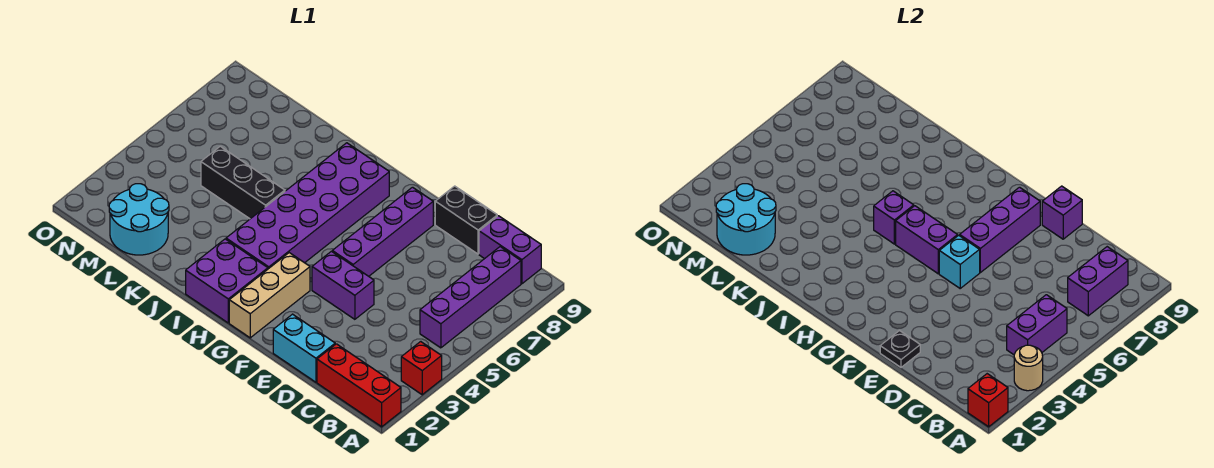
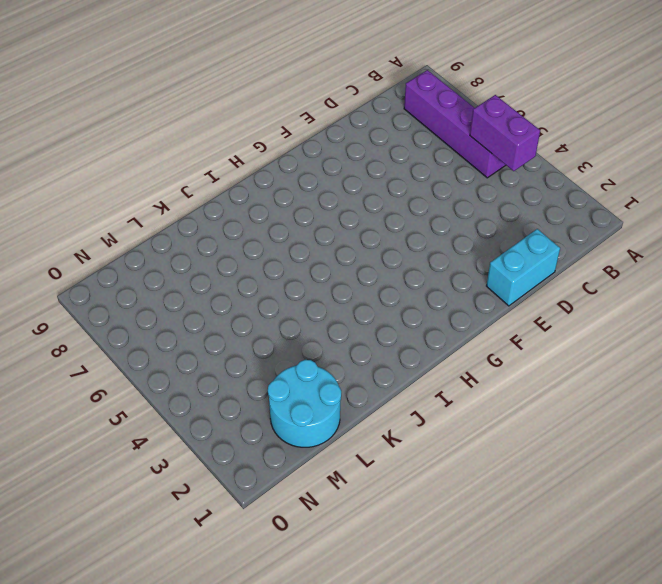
none -> red 1x3 brick [317,344,401,427]
none -> red 1x1 brick [401,342,442,395]
none -> purple 1x2 brick [479,216,541,284]

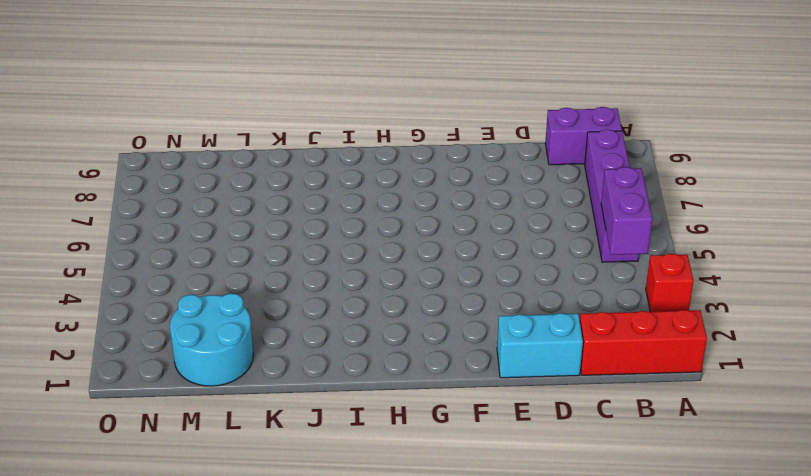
none -> black 1x2 brick [435,186,497,254]
none -> purple 1x2 brick [312,251,374,319]
none -> purple 1x4 brick [332,187,433,276]

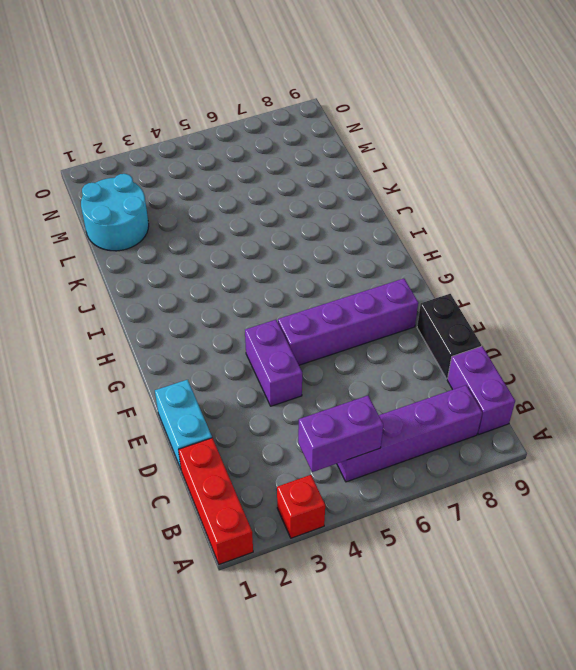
none -> tan 1x3 brick [229,253,310,338]
none -> purple 2x2 brick [186,239,268,323]
none -> purple 2x6 brick [226,143,389,269]

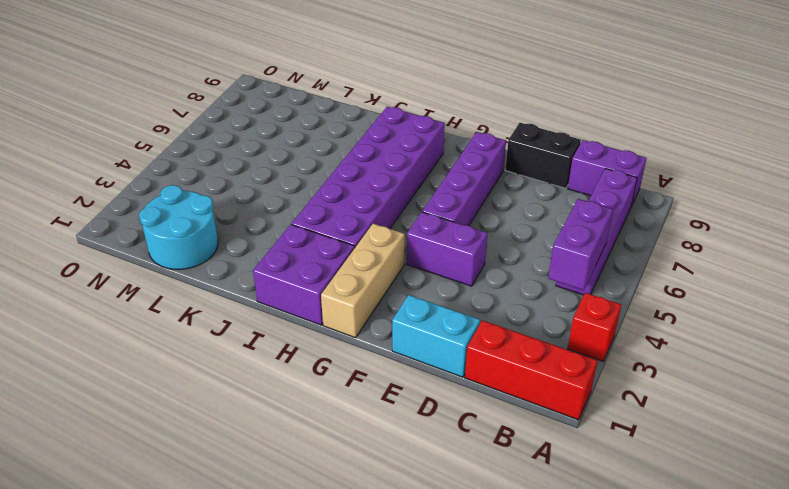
none -> black 1x3 brick [201,146,285,219]
none -> red 1x1 brick [968,374,1008,427]
none -> tan 1x1 round brick [1014,345,1043,391]

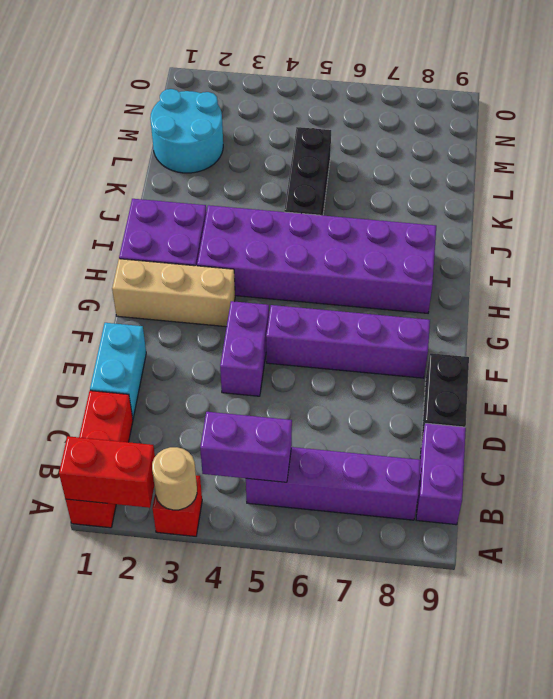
red 1x2 brick [59,436,155,508] -> red 1x1 brick [968,374,1008,427]
none -> purple 1x2 brick [1068,247,1128,316]
none -> black 1x1 plate [880,331,920,367]
none -> purple 1x1 brick [1042,186,1082,239]

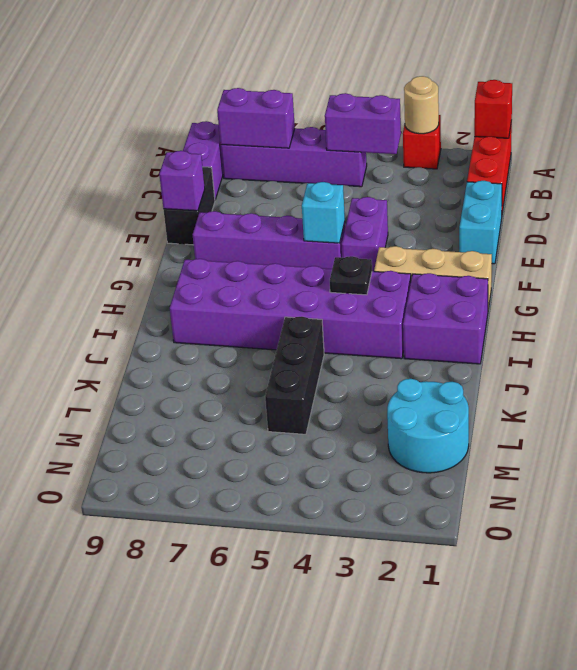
black 1x1 plate [330,256,372,295] -> black 1x1 plate moved to [880,331,920,367]
none -> purple 1x3 brick [960,187,1040,272]
none -> purple 1x2 brick [896,206,958,274]
none -> purple 1x1 brick [874,191,914,244]

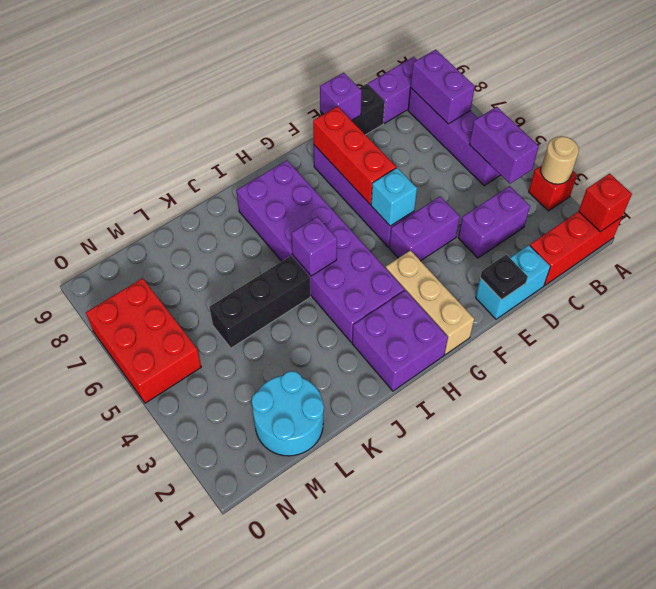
purple 1x2 brick [458,186,530,258] -> purple 1x2 brick moved to [896,206,958,274]
red 1x3 brick [313,106,396,204] -> purple 1x3 brick [960,187,1040,272]
red 2x3 brick [86,278,201,403] -> none
none -> cyan 2x2 round brick [716,184,776,255]

